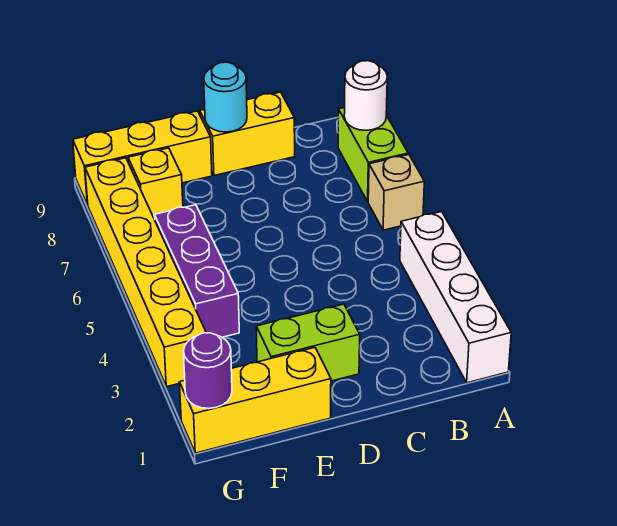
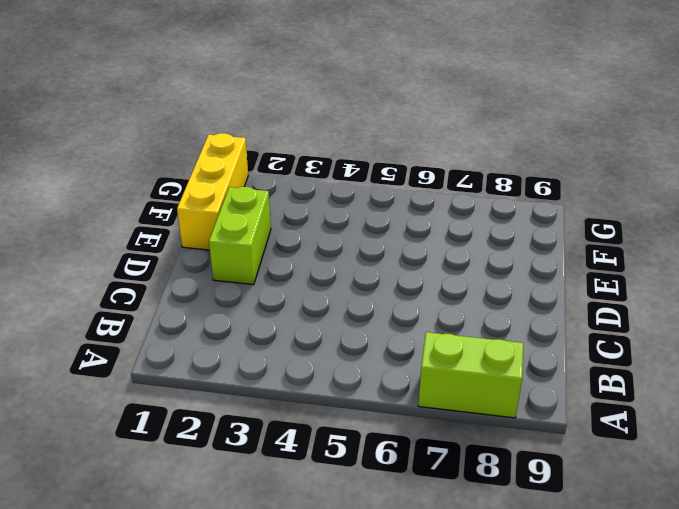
none -> white 1x4 brick [400,212,511,383]
none -> tan 1x1 brick [368,154,424,230]
none -> yellow 1x2 brick [200,92,295,176]

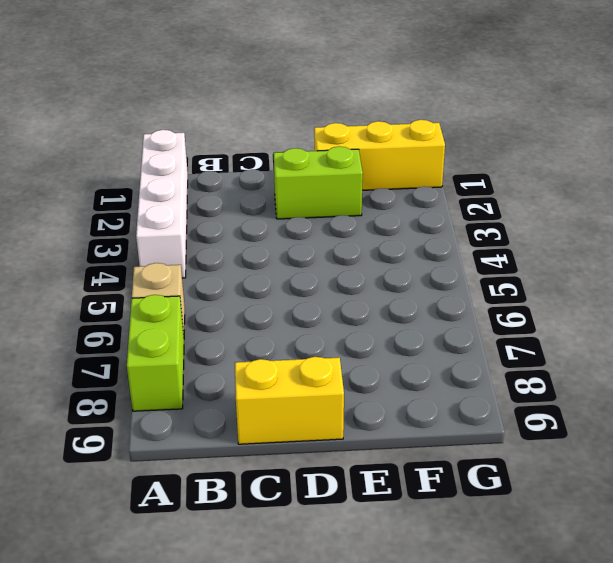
none -> yellow 1x3 brick [73,111,212,205]
none -> purple 1x3 brick [154,205,239,337]
none -> yellow 1x1 brick [128,148,183,219]

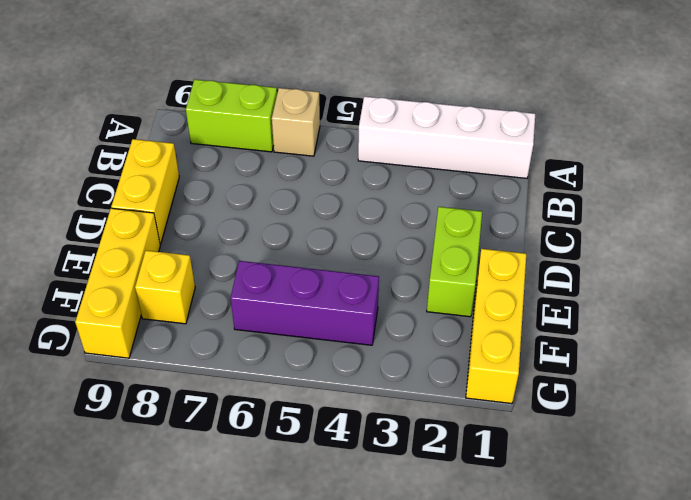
none -> yellow 1x6 brick [85,158,206,387]
none -> white 1x1 round brick [344,61,387,130]
none -> cyan 1x1 round brick [204,62,247,132]

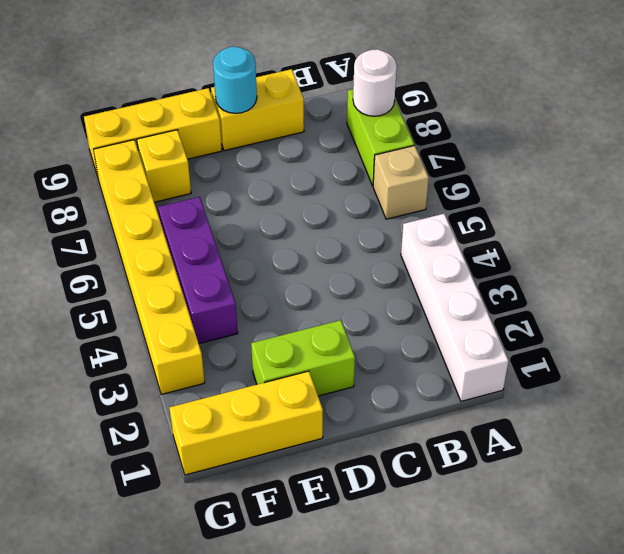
none -> purple 1x1 round brick [184,333,232,409]

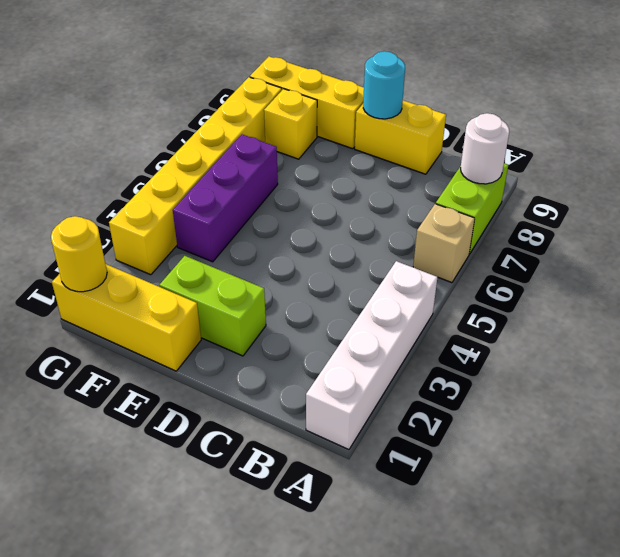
yellow 1x1 round brick [51,216,107,292] -> purple 1x1 round brick [184,333,232,409]

